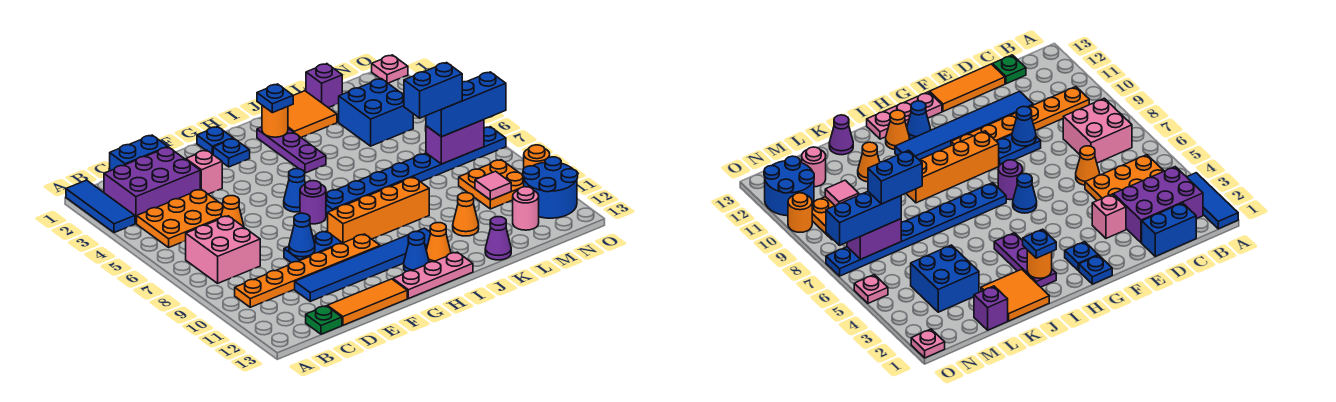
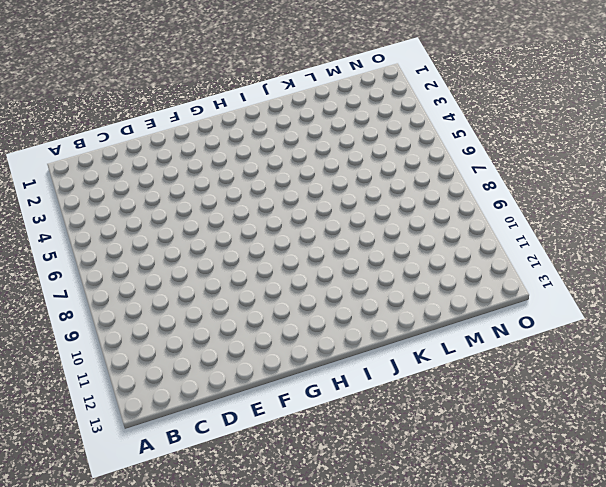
none -> blue 1x3 tile [66,180,135,233]
none -> purple 2x3 brick [104,147,200,224]
none -> orange 2x3 plate [137,189,224,247]
none -> pink 2x2 brick [186,216,260,283]

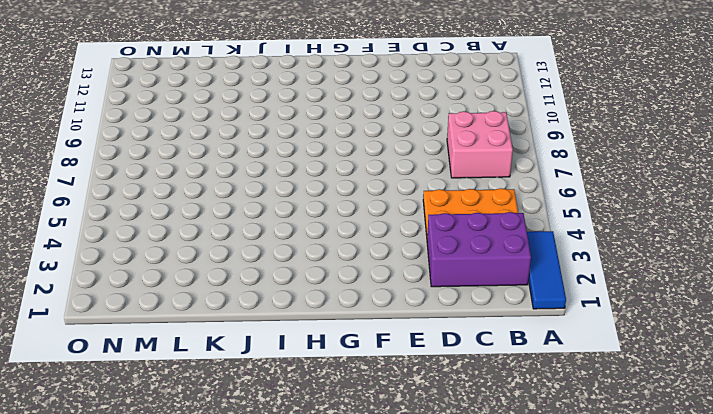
none -> orange 1x6 plate [235,234,380,307]
none -> blue 1x2 brick [110,135,167,171]
none -> green 1x1 plate [306,306,342,334]
none -> orange 1x1 cone [221,196,244,227]

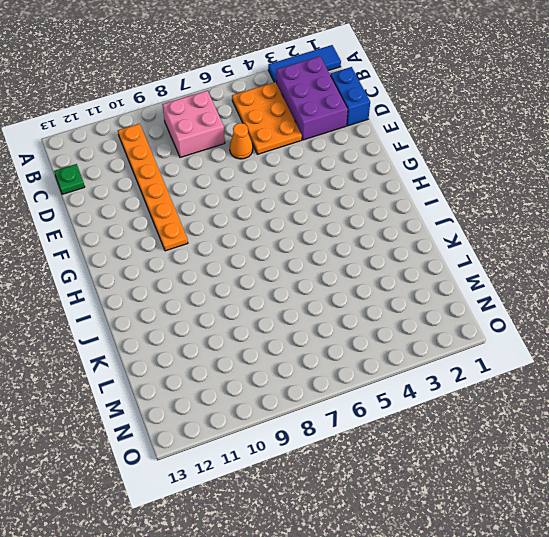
none -> blue 1x6 tile [295,228,431,301]
none -> orange 1x3 tile [327,279,407,325]
none -> pink 1x1 brick [186,150,222,194]
none -> blue 1x2 plate [284,231,342,263]

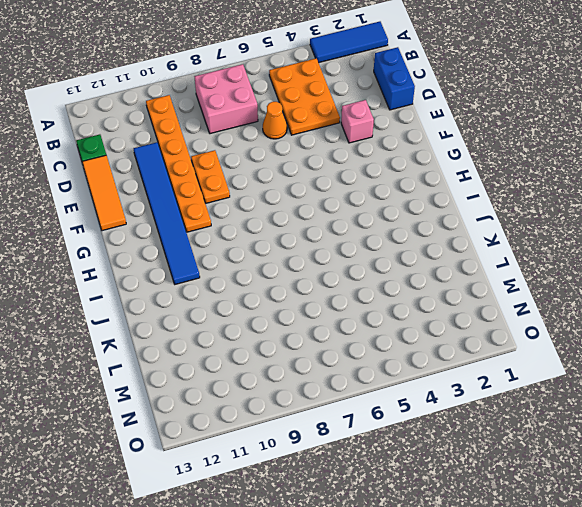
orange 1x2 plate [191,150,230,204] -> blue 1x2 plate [284,231,342,263]
none -> purple 2x3 brick [104,147,200,224]
none -> blue 1x1 plate [197,127,233,154]
none -> blue 1x1 plate [213,138,250,167]
none -> blue 1x1 cone [284,169,305,212]

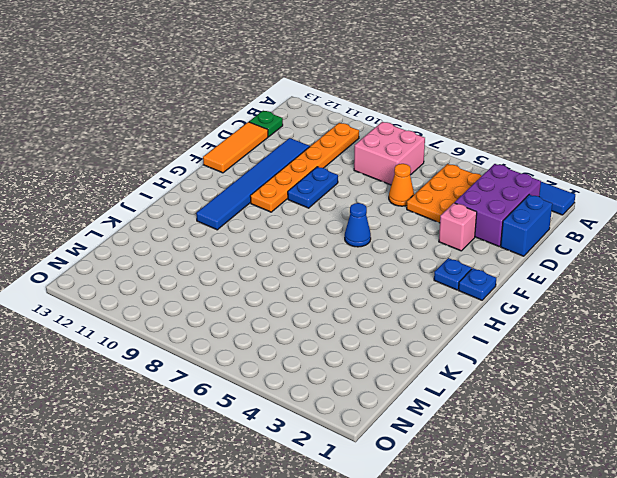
none -> purple 1x1 round brick [300,181,326,224]
none -> orange 1x4 brick [328,177,429,243]
none -> pink 1x3 plate [393,252,473,299]
none -> blue 1x8 plate [326,127,506,215]

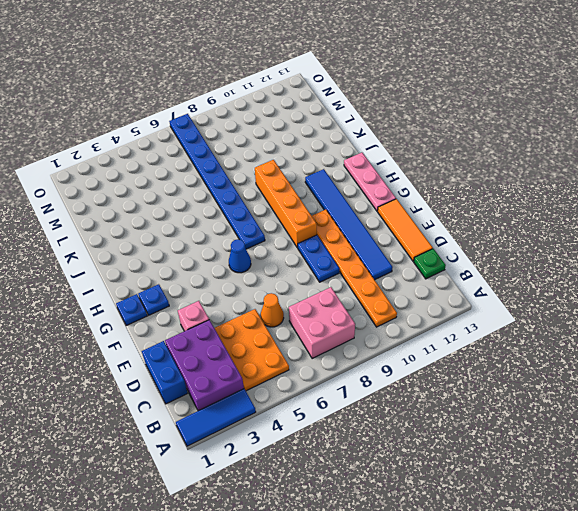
none -> purple 1x1 round brick [300,181,326,224]
none -> blue 1x1 cone [404,231,429,271]
none -> purple 1x3 plate [257,127,326,173]
none -> orange 1x1 cone [426,223,451,262]

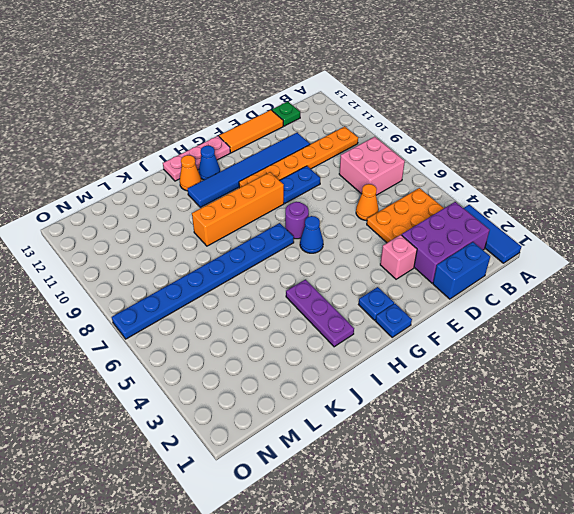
none -> orange 2x2 tile [288,91,337,137]
none -> orange 1x1 cone [453,193,479,236]
none -> purple 1x1 cone [485,217,511,260]
none -> purple 1x1 brick [306,64,342,108]

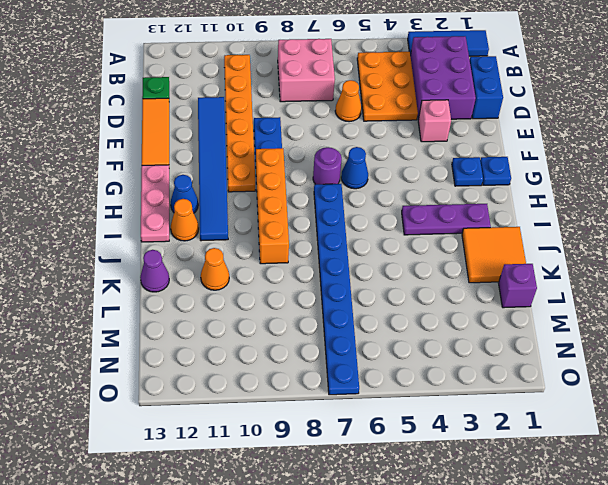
none -> blue 2x2 brick [339,79,413,146]
none -> orange 2x2 plate [459,160,524,209]
none -> pink 1x1 round brick [513,187,539,230]
none -> blue 2x2 round brick [523,157,578,218]

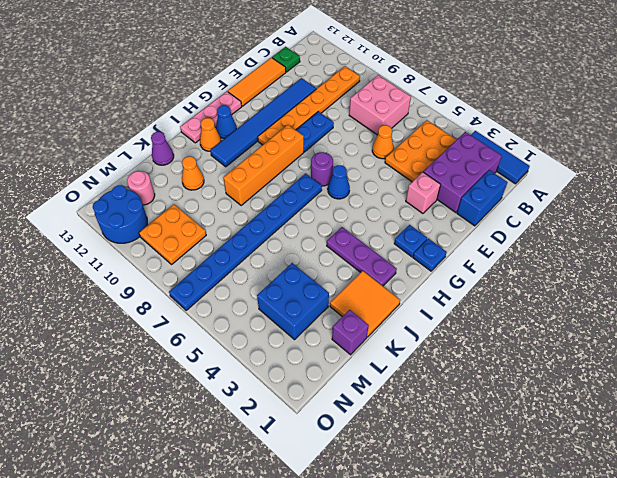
none -> pink 1x1 plate [372,55,408,83]
none -> pink 1x1 plate [854,275,888,303]
none -> orange 1x1 round brick [524,145,550,168]
none -> blue 1x1 cone [289,213,315,257]

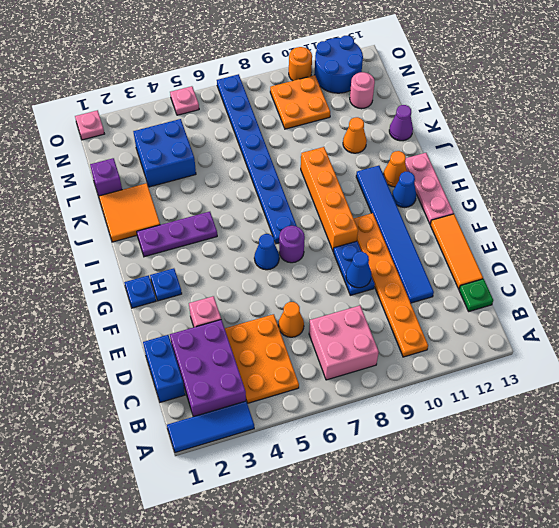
none -> orange 1x1 round brick [262,105,288,137]
none -> purple 1x2 brick [426,120,484,164]
none -> pink 1x1 tile [475,171,511,200]
none -> blue 1x1 plate [257,84,293,113]

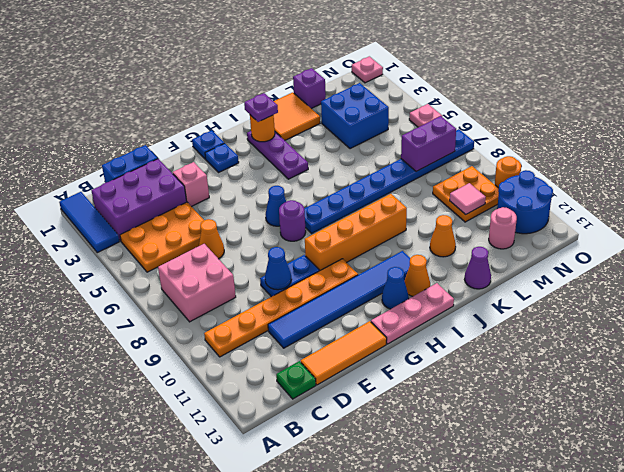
purple 1x1 plate [244,93,278,122] -> blue 1x1 plate [257,84,293,113]
none -> blue 1x3 brick [426,72,506,137]
none -> blue 1x2 brick [404,63,462,118]

